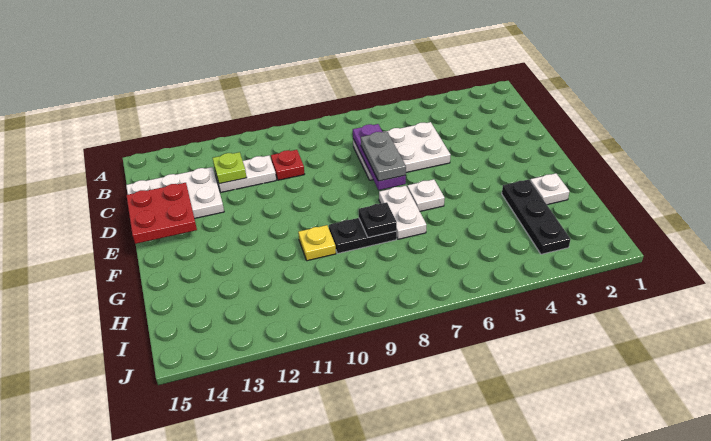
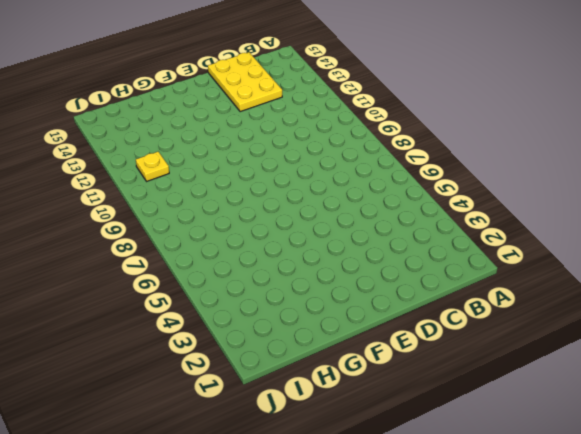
yellow 2x3 plate [208,52,282,112] -> white 2x3 plate [126,167,224,218]
yellow 1x1 plate [136,152,169,181] -> yellow 1x1 plate moved to [298,225,336,261]
none -> white 2x3 plate [353,122,450,180]
none -> red 1x1 plate [271,150,304,180]
none -> white 1x2 plate [215,155,276,192]

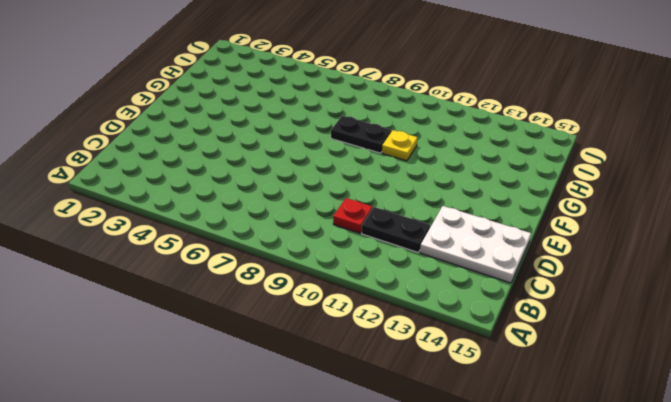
black 1x2 plate [362,207,430,252] -> white 1x2 plate [215,155,276,192]
none -> white 2x3 plate [353,122,450,180]
none -> white 1x1 plate [407,179,445,211]
none -> white 1x2 plate [379,186,426,239]

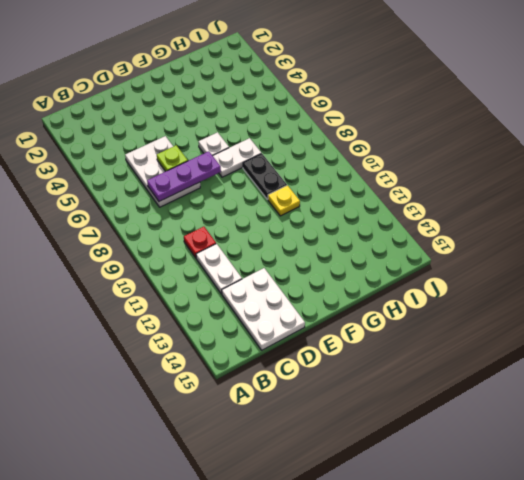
lime 1x1 plate [157,145,188,171] -> lime 1x1 plate moved to [213,152,247,184]
none -> white 1x1 plate [530,173,570,205]
none -> black 1x3 plate [502,179,571,254]
none -> red 2x2 plate [126,183,197,244]

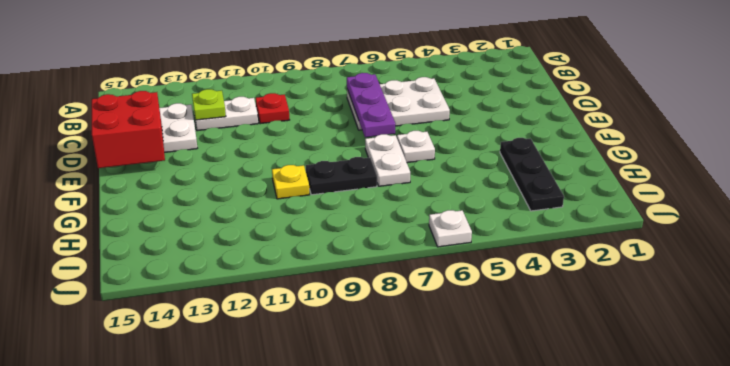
red 2x2 brick [92,91,165,168] -> red 2x2 plate [126,183,197,244]
white 1x1 plate [429,210,472,247] -> white 1x1 plate moved to [530,173,570,205]
none -> black 1x1 plate [359,202,397,237]
none -> grey 1x2 plate [361,132,406,181]

